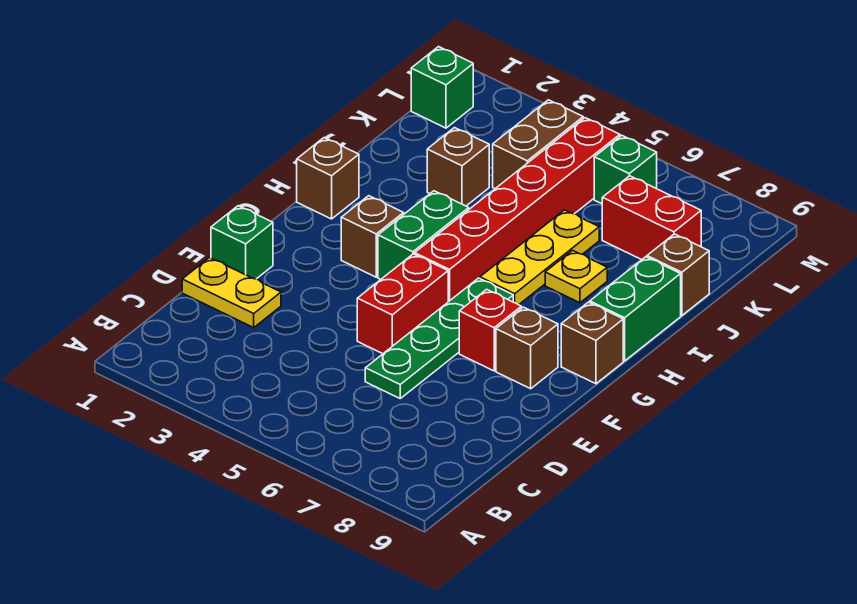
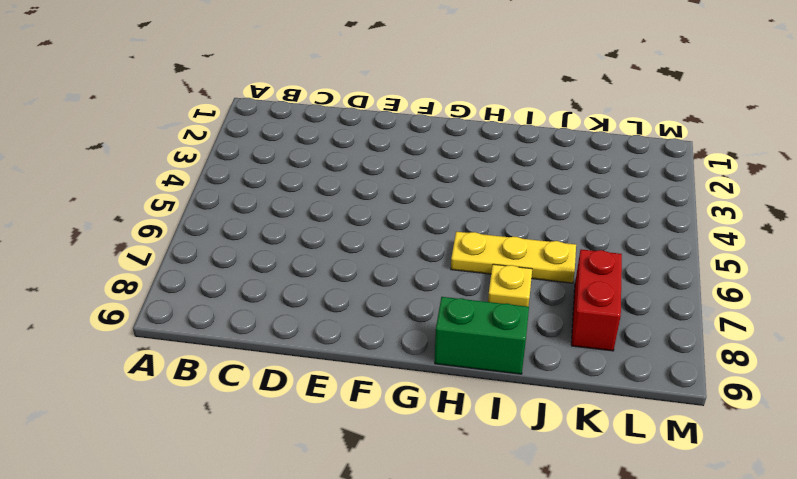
none -> yellow 1x2 plate [182,258,281,328]
none -> green 1x4 plate [365,278,513,398]
none -> green 1x1 brick [211,206,273,279]

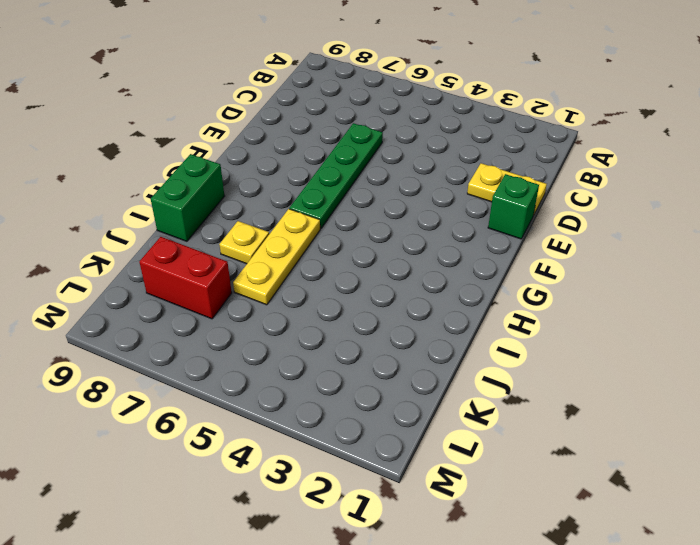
none -> red 1x2 brick [357,254,448,354]
none -> red 1x1 brick [459,289,521,371]
none -> brown 1x1 brick [496,307,558,389]

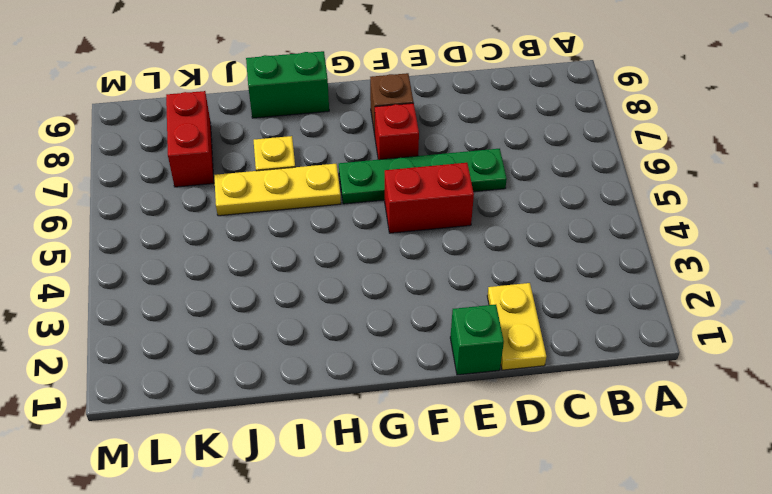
none -> brown 1x1 brick [341,196,404,277]
none -> green 1x2 brick [378,191,469,279]
none -> red 1x6 brick [415,118,620,302]

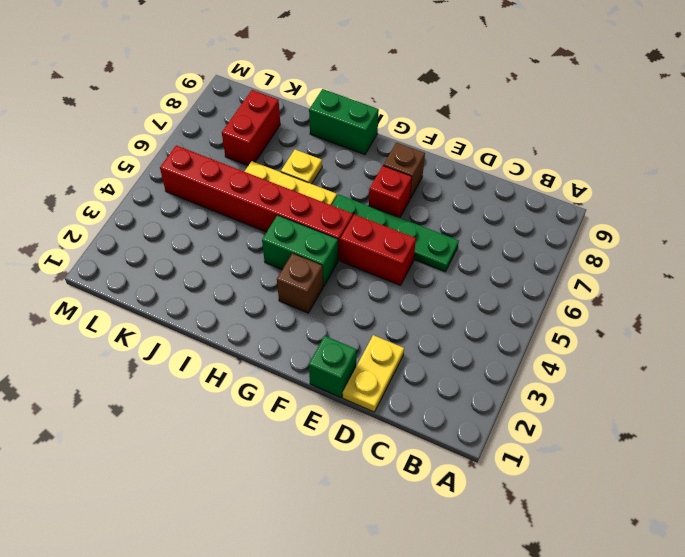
none -> brown 1x1 brick [561,302,623,384]
none -> brown 1x1 brick [297,138,359,219]
none -> brown 1x1 brick [427,128,489,206]

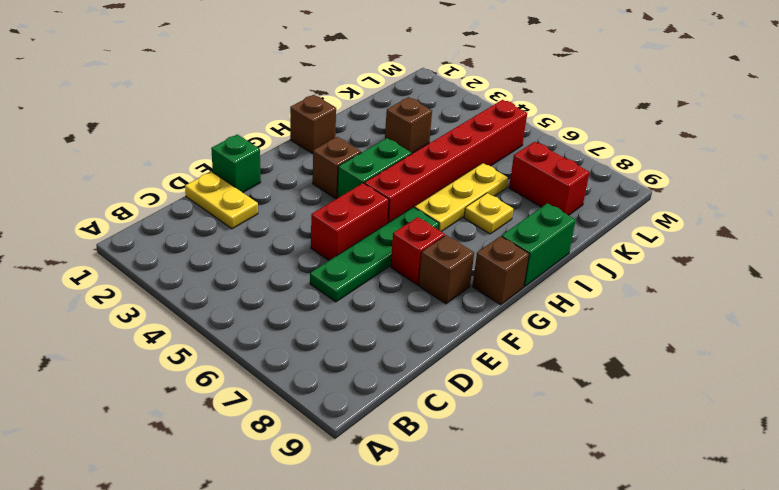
none -> brown 1x1 brick [647,234,709,316]
none -> brown 1x2 brick [493,100,583,189]
none -> green 1x1 brick [411,47,473,128]

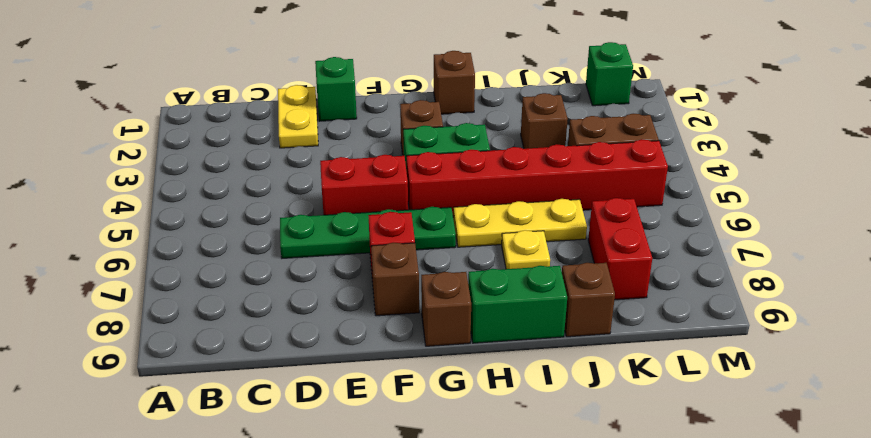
none -> green 1x1 brick [594,135,657,204]

